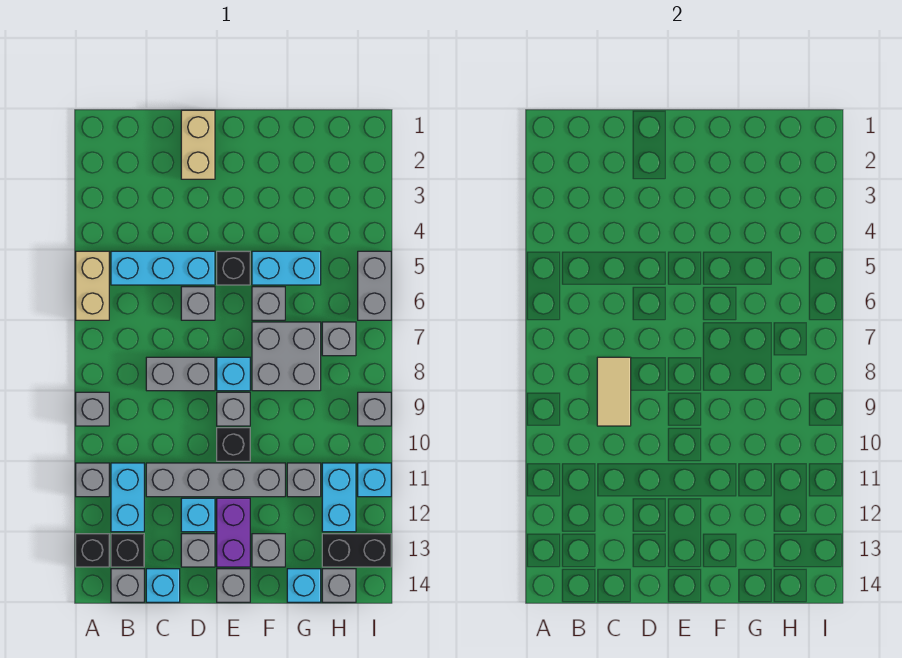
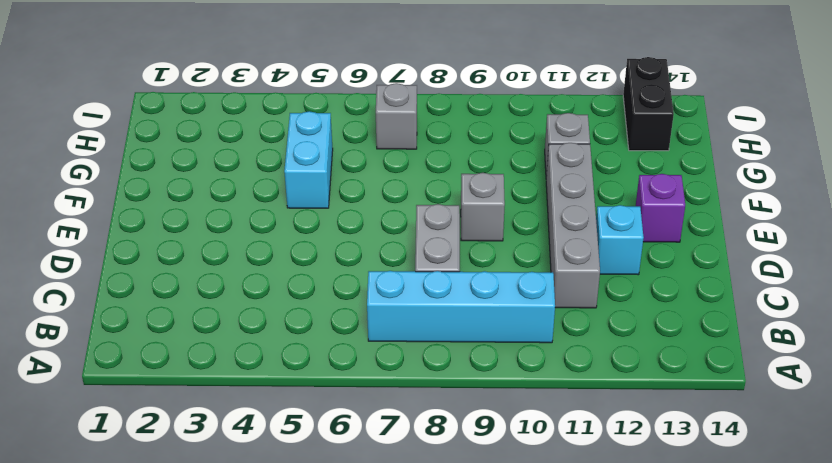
cyan 1x4 brick [367,271,555,343] -> none
purple 1x1 brick [636,174,685,242] -> purple 1x2 brick [217,498,250,567]
none -> tan 1x2 brick [76,251,109,320]
none -> grey 1x1 brick [76,392,109,426]
none -> grey 1x1 brick [76,463,109,497]
none -> black 1x1 brick [76,534,109,567]

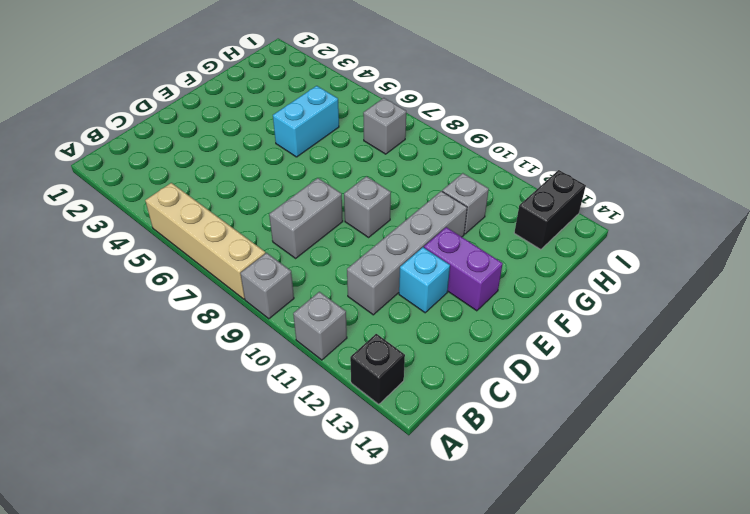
tan 1x4 brick [145,183,265,299] -> tan 1x2 brick [76,251,109,320]
none -> cyan 1x3 brick [111,251,215,285]
none -> cyan 1x2 brick [111,463,144,532]
none -> black 1x1 brick [111,534,144,567]
none -> grey 1x1 brick [111,569,144,602]

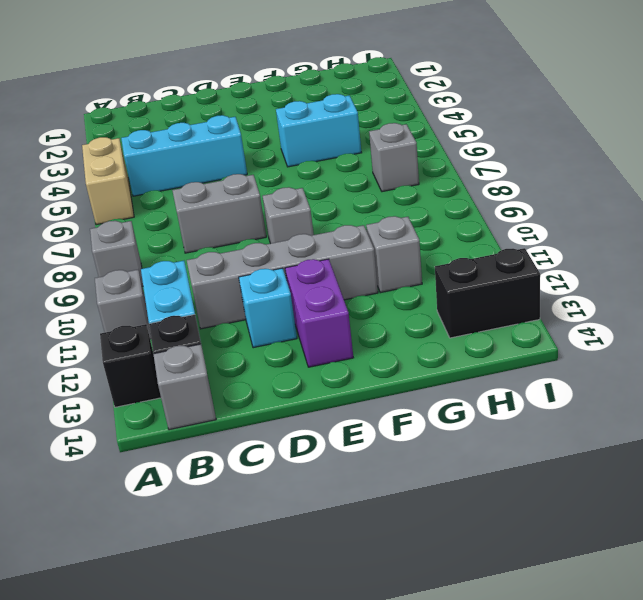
none -> cyan 1x1 brick [146,569,180,602]
none -> tan 1x2 brick [181,110,215,179]
none -> grey 1x1 brick [181,287,215,320]
none -> grey 1x1 brick [181,534,215,567]

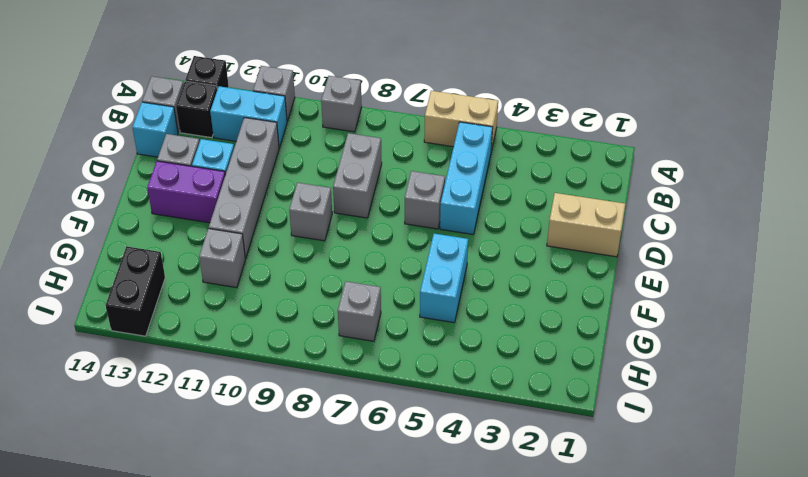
none -> black 1x1 brick [217,251,250,285]
none -> cyan 1x1 brick [217,357,250,391]
none -> black 1x1 brick [217,428,250,461]
none -> grey 1x1 brick [217,569,250,602]

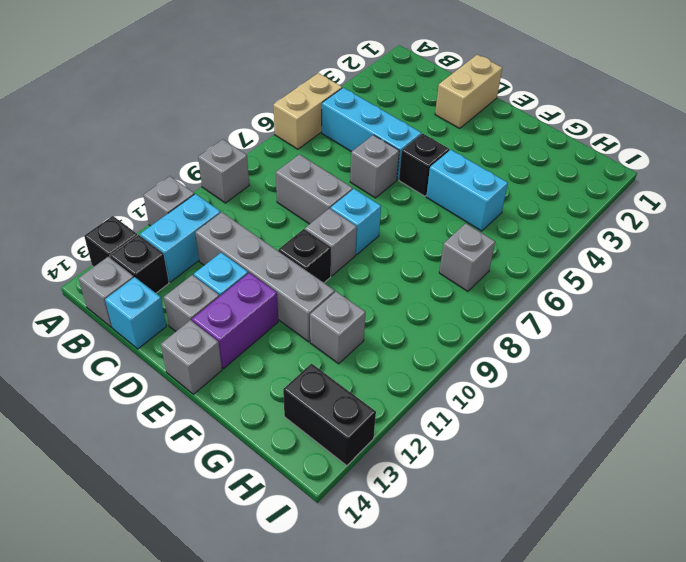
none -> grey 1x1 brick [252,287,285,320]
none -> grey 2x2 brick [252,322,321,391]
none -> grey 1x1 brick [252,534,285,567]
none -> cyan 1x1 brick [287,569,321,602]

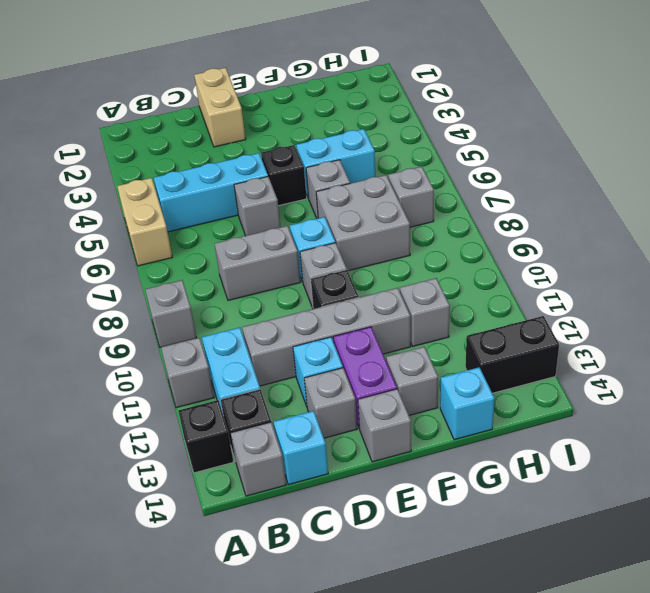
none -> cyan 1x2 brick [322,463,356,532]
none -> grey 1x1 brick [322,569,356,602]
none -> grey 1x2 brick [358,251,391,320]
none -> grey 1x1 brick [358,392,391,426]

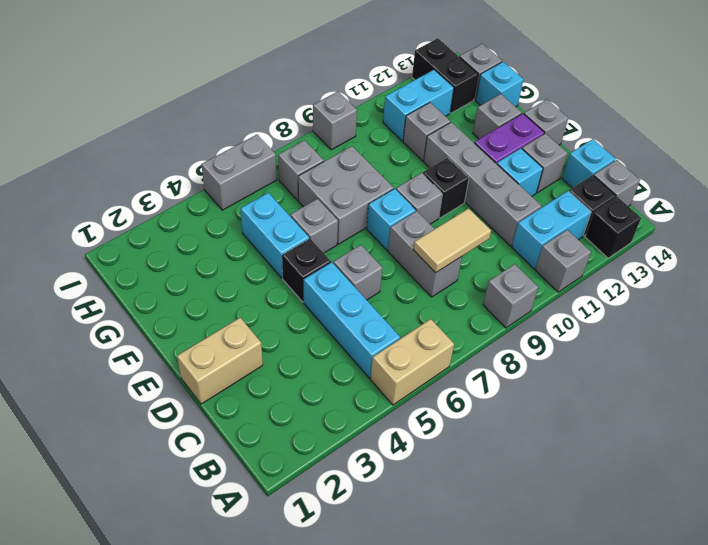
none -> cyan 1x1 brick [358,463,391,497]

